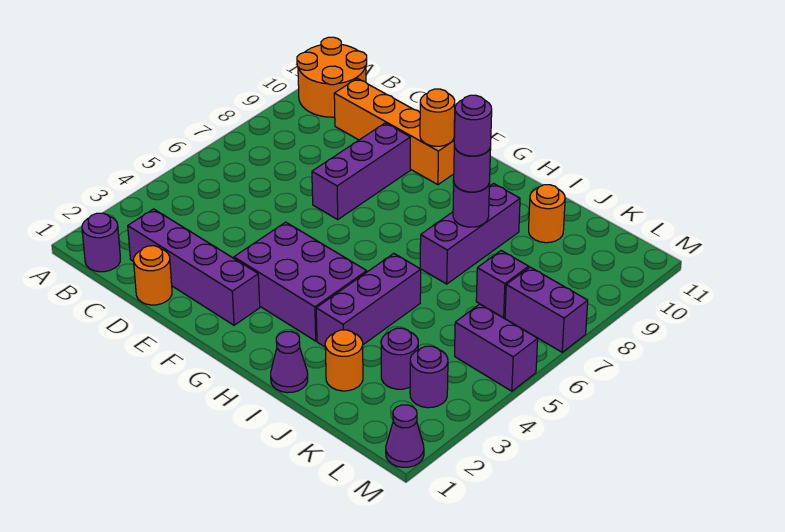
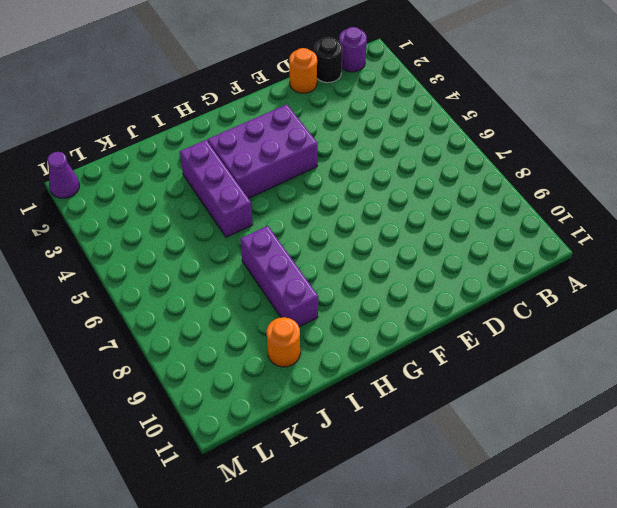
black 1x1 round brick [314,37,342,83] -> none
none -> orange 2x2 round brick [297,37,367,117]
none -> purple 1x4 brick [128,209,260,325]
none -> orange 1x4 brick [334,78,455,185]

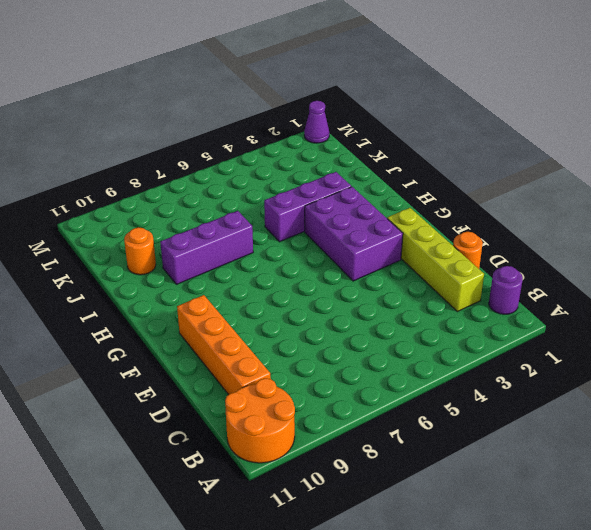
lime 1x4 brick [387,208,484,312] -> purple 1x4 brick [128,209,260,325]
none -> purple 1x3 brick [312,123,410,219]
none -> purple 1x1 cone [271,331,308,393]
none -> orange 1x1 round brick [325,330,363,391]

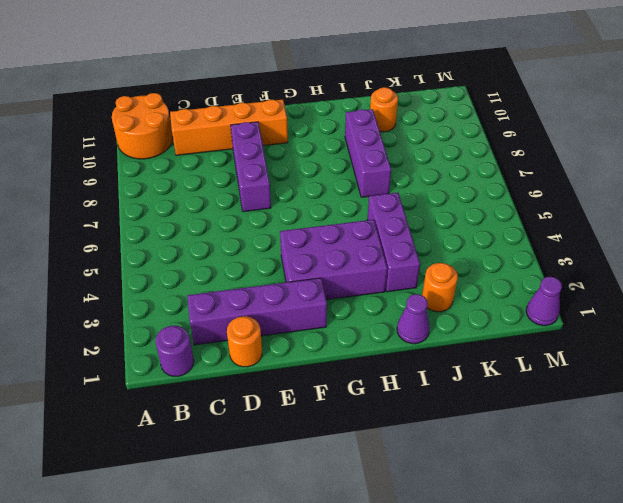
none -> purple 1x1 round brick [381,328,418,389]
none -> purple 1x1 brick [476,251,529,318]
none -> purple 1x1 round brick [410,346,448,408]

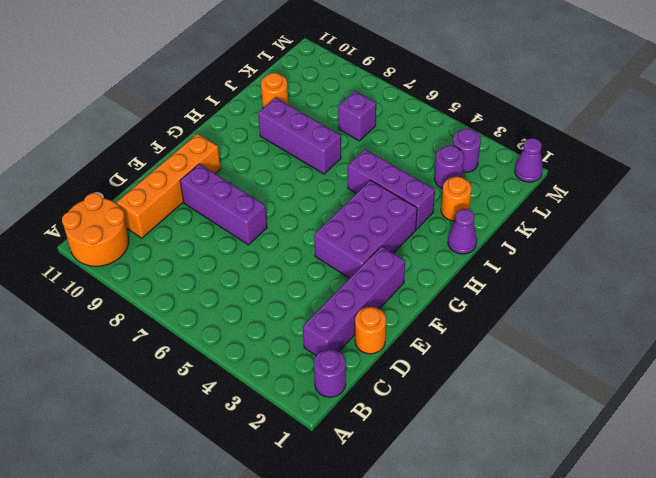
none -> purple 1x2 brick [455,304,538,391]
none -> purple 1x2 brick [505,267,588,352]
none -> orange 1x1 round brick [420,89,455,146]

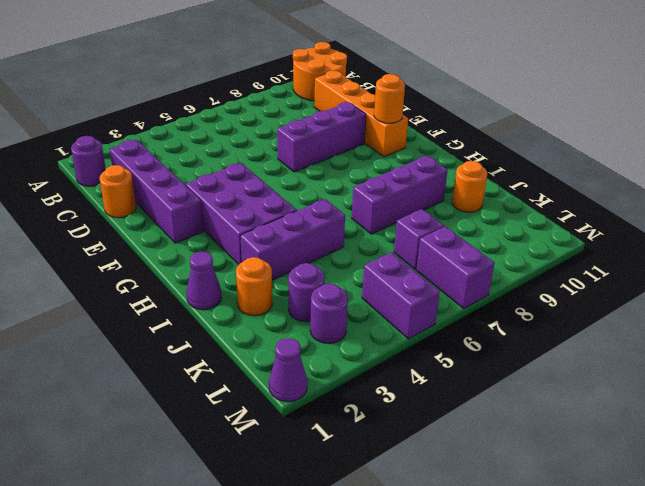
none -> purple 1x1 round brick [453,183,490,227]
none -> purple 1x1 round brick [454,145,491,192]
none -> purple 1x1 round brick [454,95,492,156]

